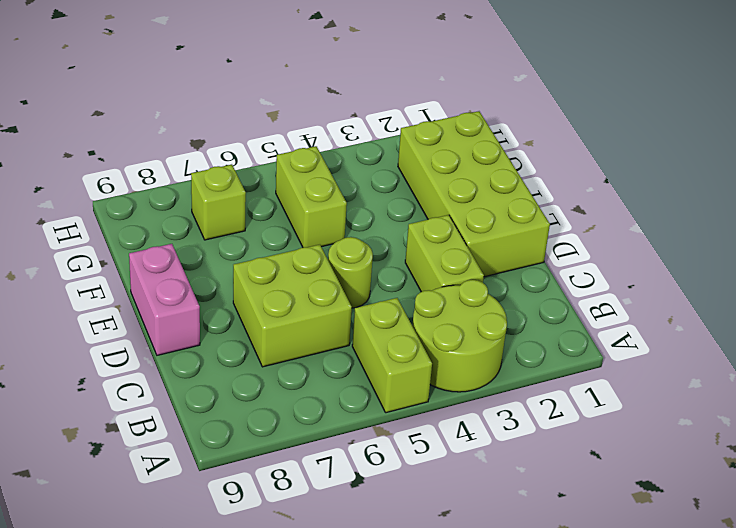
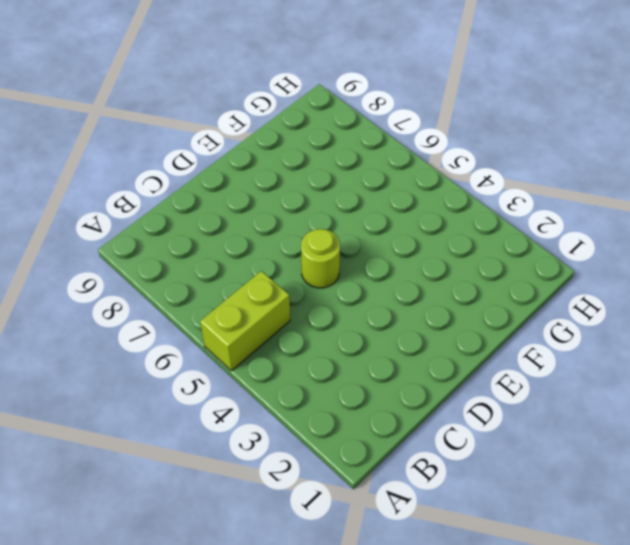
none -> lime 2x2 round brick [412,280,507,392]
none -> lime 1x2 brick [405,215,484,292]

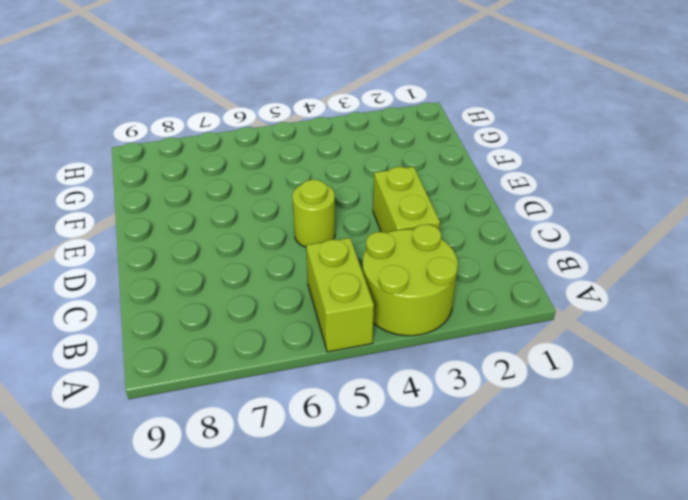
none -> lime 2x2 brick [233,245,352,367]
none -> lime 2x4 brick [398,111,550,277]

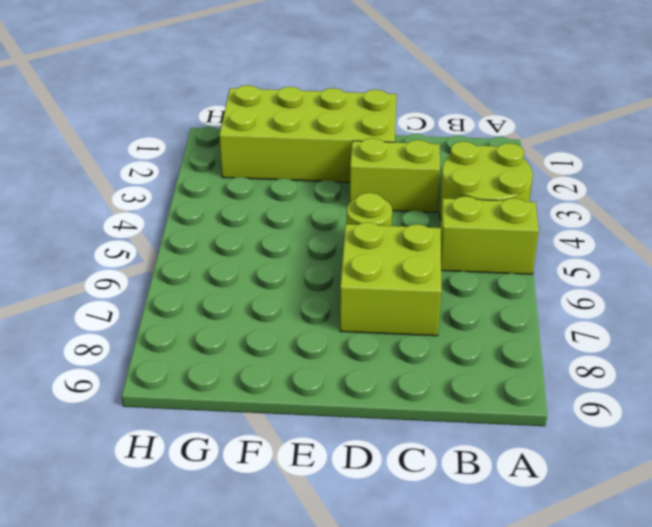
none -> pink 1x2 brick [129,244,200,355]
none -> lime 1x2 brick [276,146,347,248]

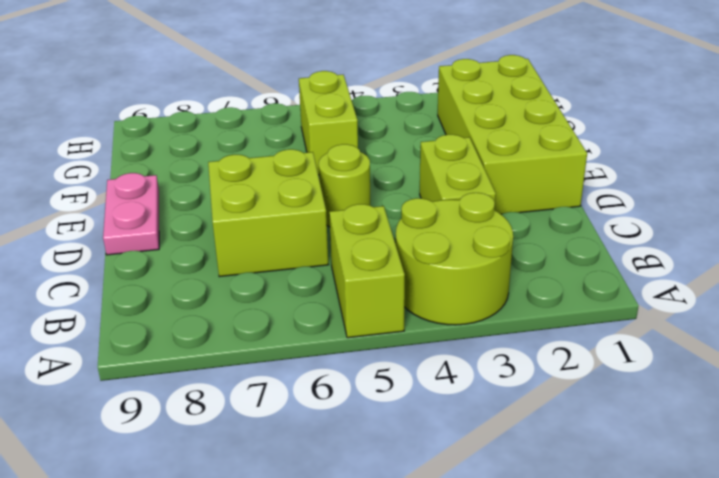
pink 1x2 plate [103,173,159,255] -> pink 1x2 brick [129,244,200,355]
none -> lime 1x1 brick [191,164,246,240]

